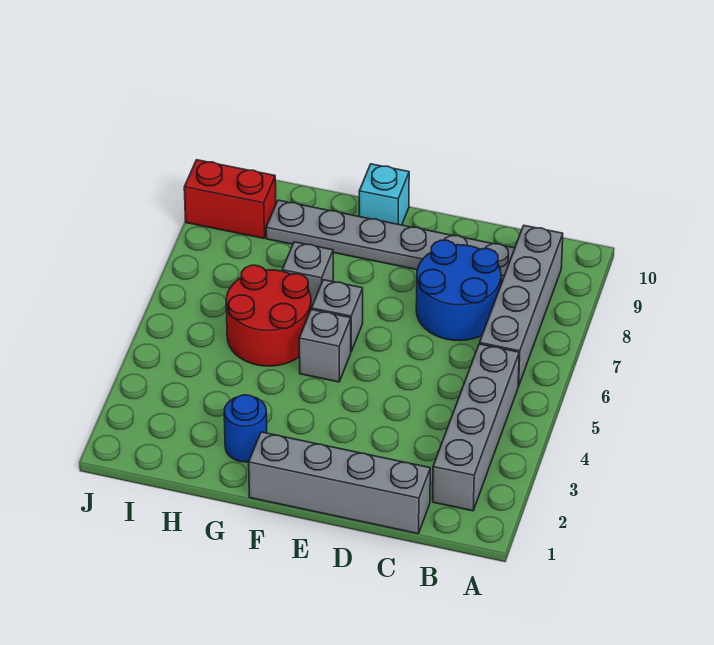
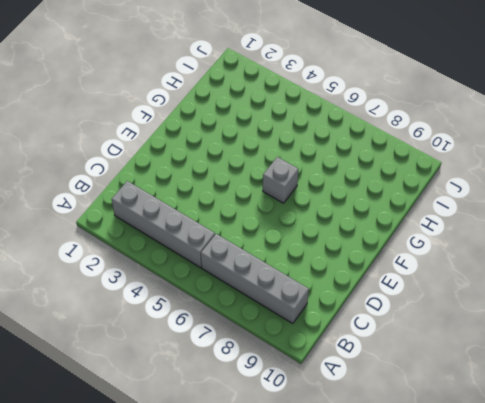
none -> grey 1x4 brick [249,432,430,534]
none -> blue 2x2 round brick [416,240,501,341]
none -> grey 1x6 plate [266,200,515,284]

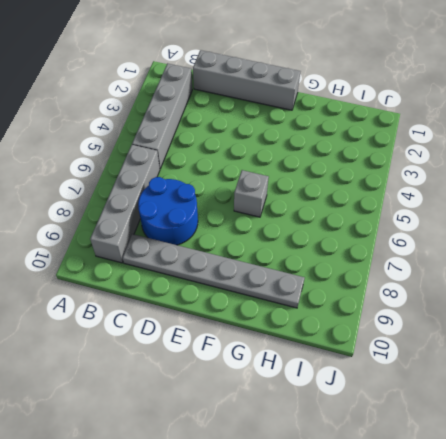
none -> grey 1x1 brick [299,309,351,382]
none -> cyan 1x1 brick [359,164,409,225]
none -> blue 1x1 round brick [224,395,267,462]

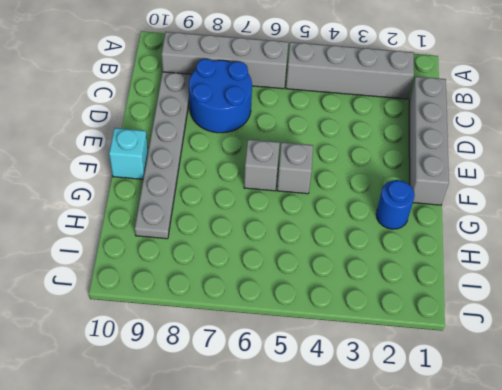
none -> red 2x2 round brick [226,265,311,366]
none -> grey 1x1 brick [282,242,333,309]
none -> red 1x2 brick [184,160,276,238]

